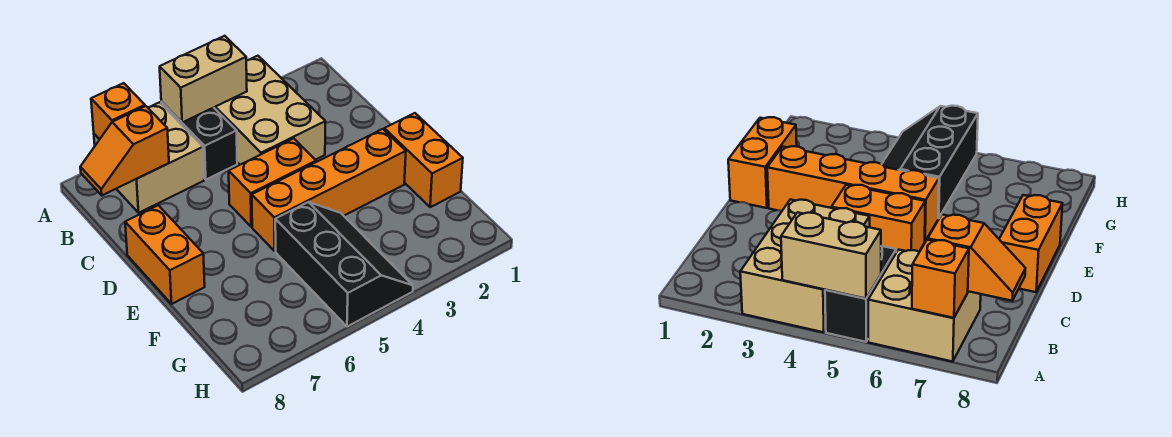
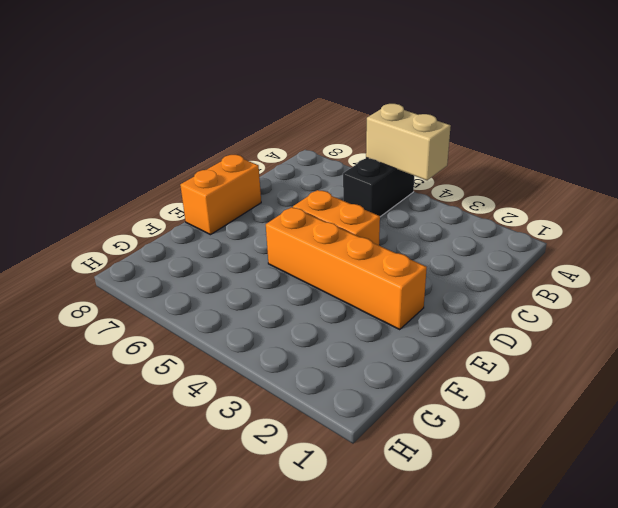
none -> tan 2x3 brick [214,56,325,165]
none -> tan 2x2 brick [94,102,204,213]

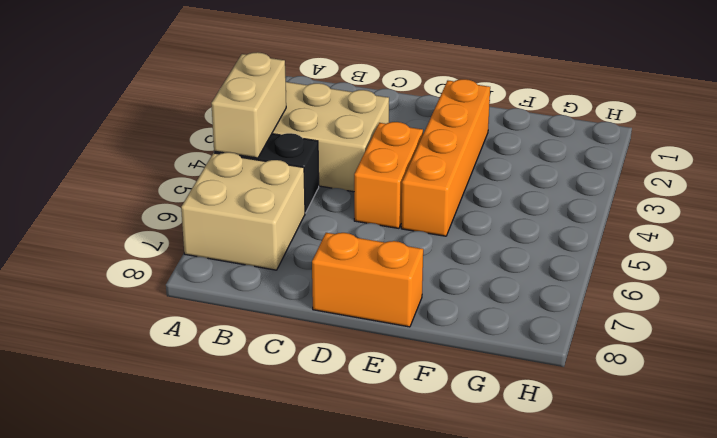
none -> orange 1x2 brick [384,113,463,207]
none -> black 2x3 slope [275,202,413,327]

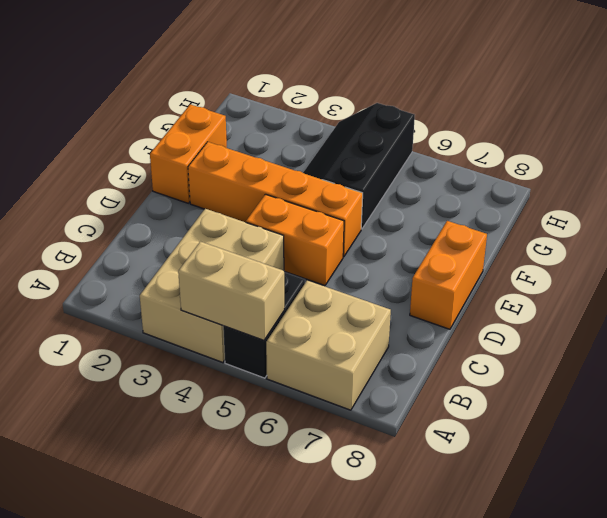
none -> orange 1x1 brick [91,83,145,139]
none -> orange 1x2 slope [80,106,169,195]

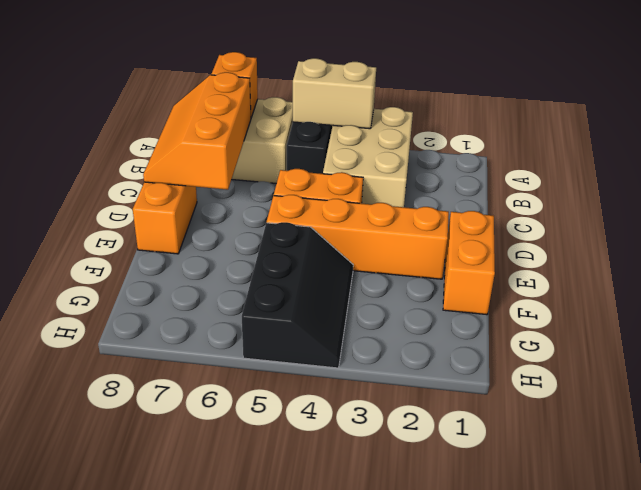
orange 2x3 slope [143,72,251,190] -> orange 1x2 slope [80,106,169,195]

